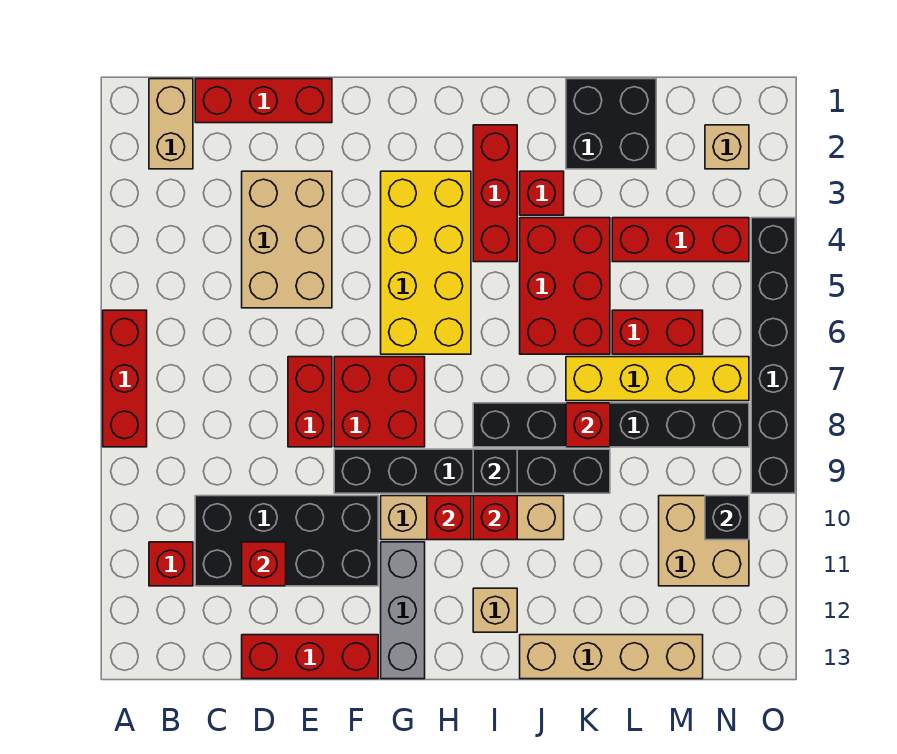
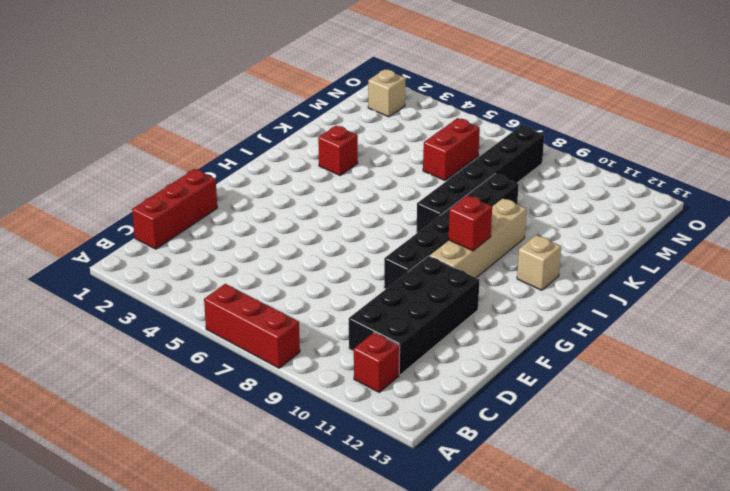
none -> tan 1x2 brick [149,79,193,169]
none -> tan 2x3 brick [242,171,332,308]
none -> red 1x3 brick [242,635,378,679]
none -> red 1x2 brick [288,357,332,447]

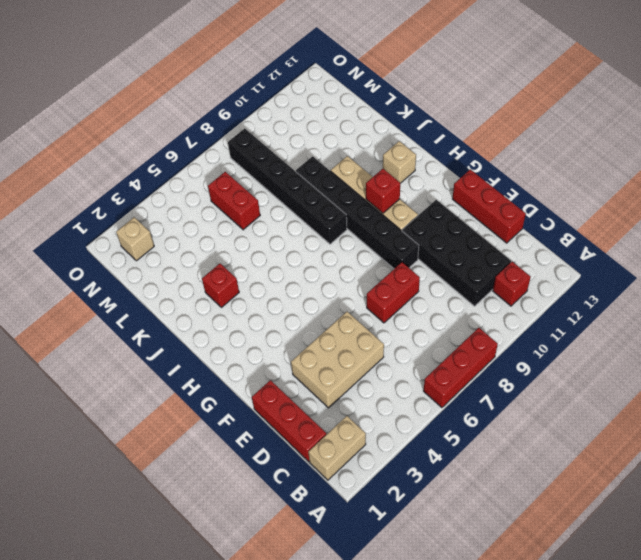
none -> red 2x2 brick [334,357,425,447]
none -> yellow 2x4 brick [381,171,471,354]
none -> grey 1x3 brick [381,542,425,679]
none -> red 1x3 brick [473,125,517,262]

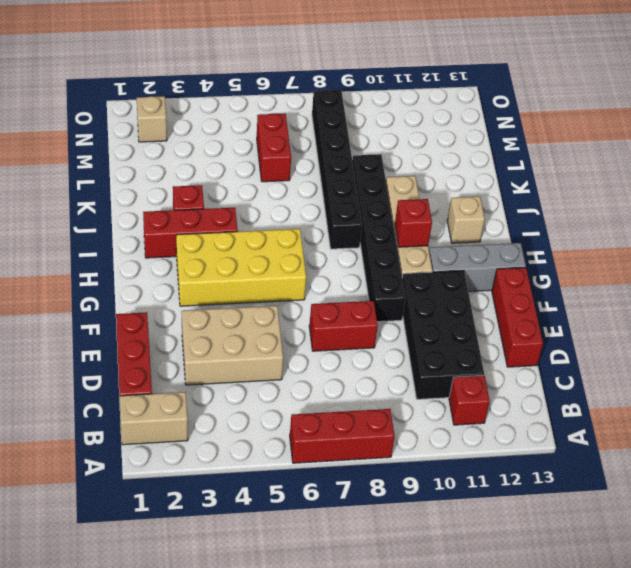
none -> red 2x2 brick [334,357,425,447]
none -> red 2x3 brick [520,218,610,354]
none -> tan 1x4 brick [520,635,703,679]
none -> black 2x2 brick [566,79,656,169]

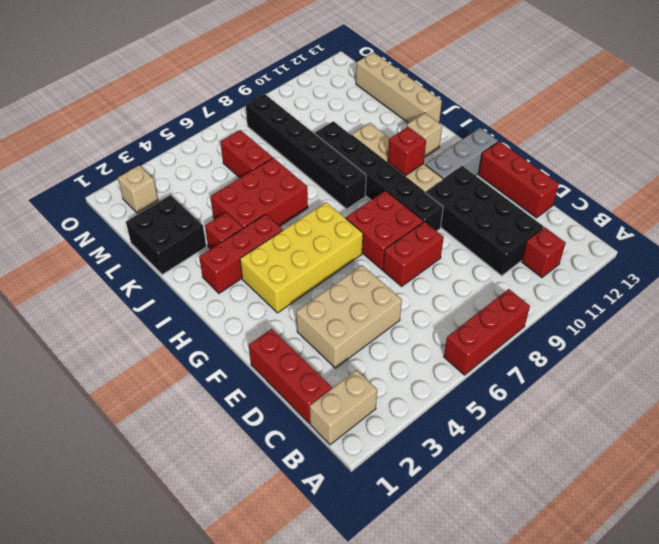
none -> yellow 1x4 brick [566,357,749,401]
none -> red 1x3 brick [612,218,749,262]
none -> tan 2x2 brick [659,496,749,586]
none -> black 1x6 brick [751,218,795,493]

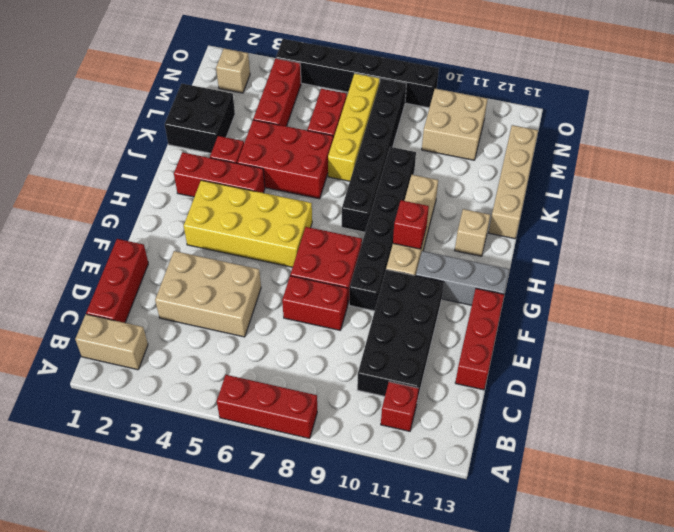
none -> red 1x1 brick [242,542,286,586]
none -> black 1x1 brick [473,449,517,493]
none -> red 1x1 brick [473,496,517,540]
none -> red 1x1 brick [566,403,610,447]

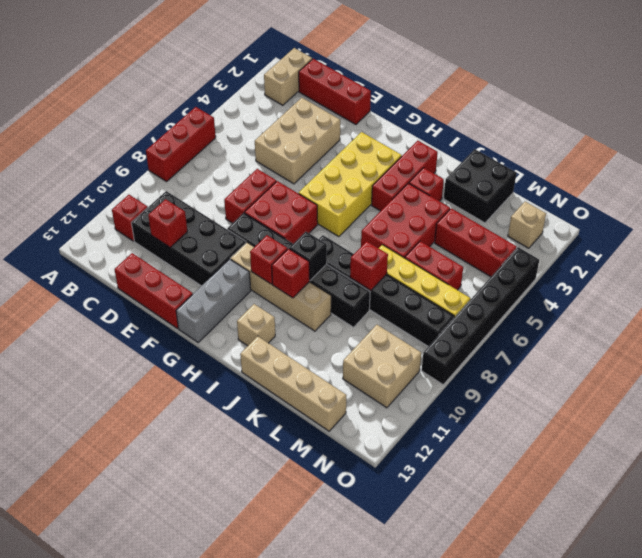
none -> black 1x1 brick [705,496,749,540]

